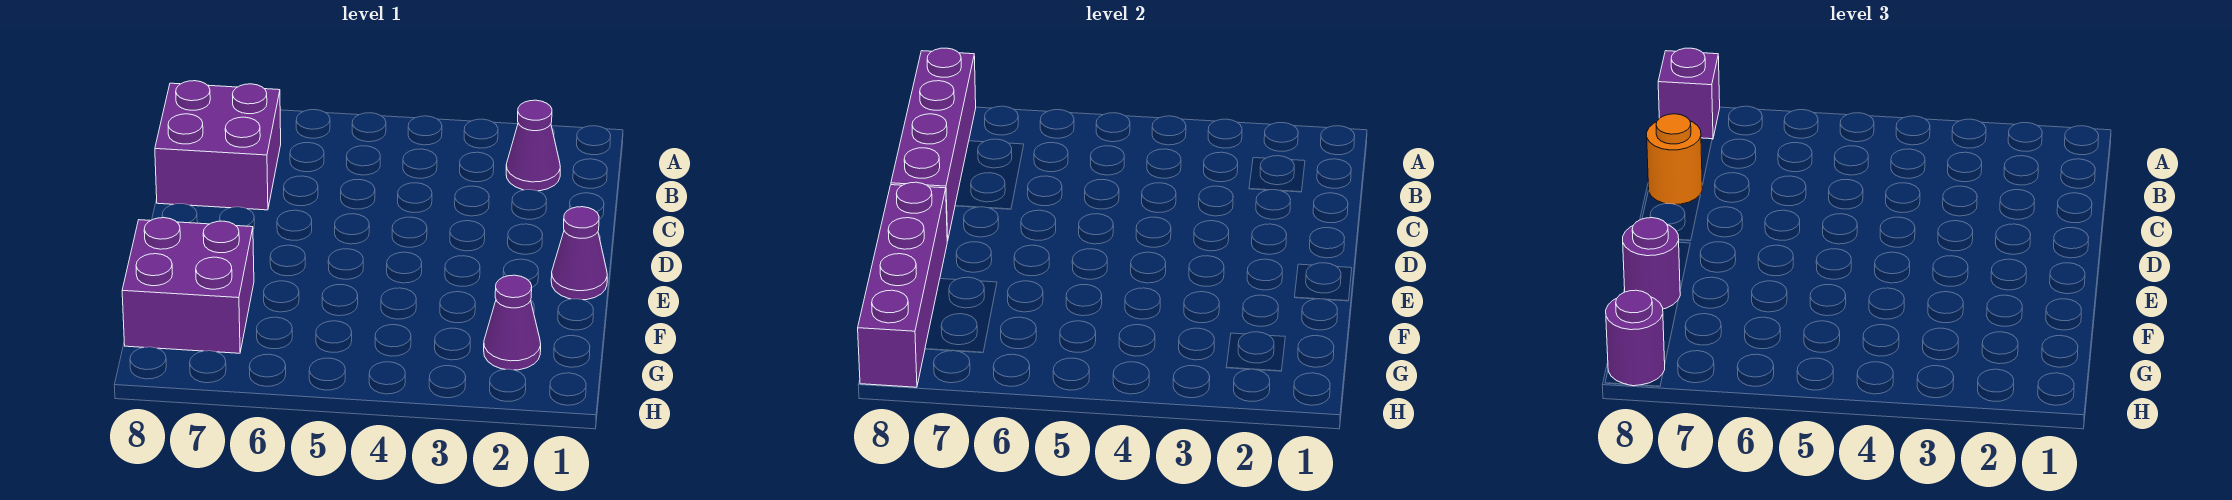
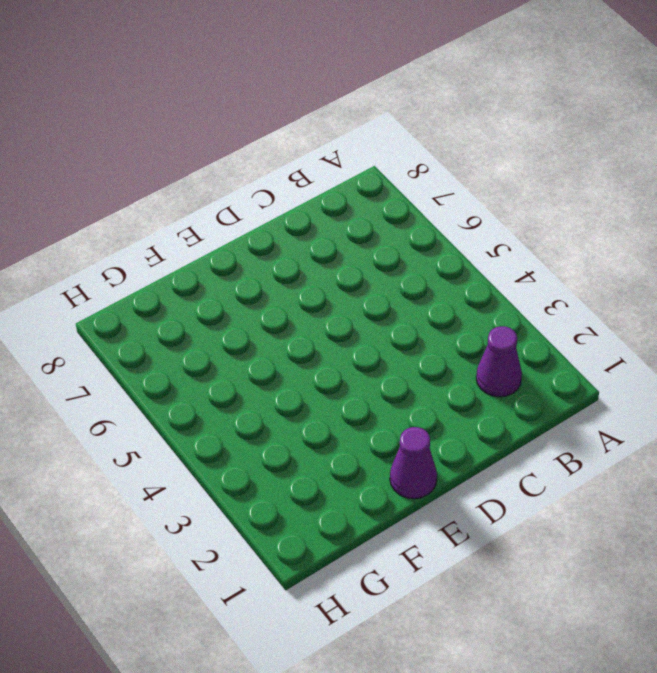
none -> purple 2x2 brick [155,81,281,210]
none -> purple 2x2 brick [122,218,254,353]

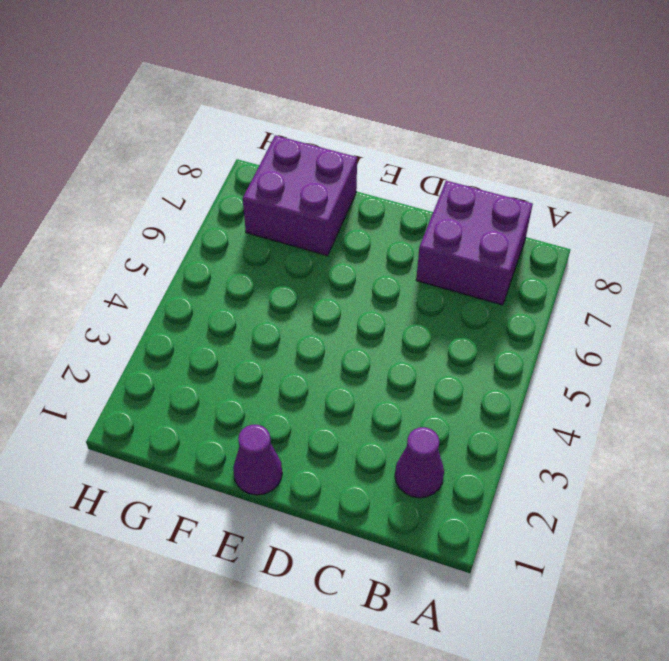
none -> purple 1x1 cone [484,275,541,370]
none -> purple 1x4 brick [891,48,976,241]

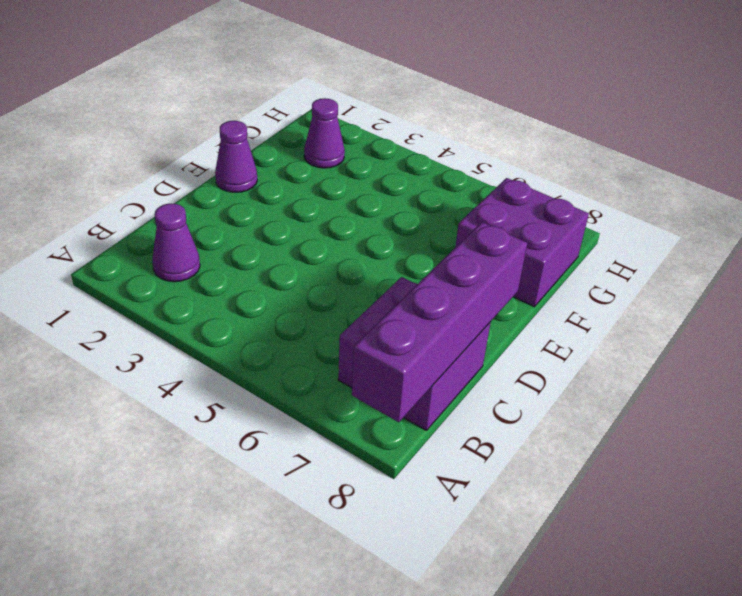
none -> purple 1x4 brick [858,182,947,387]
none -> purple 1x1 brick [1658,48,1720,139]

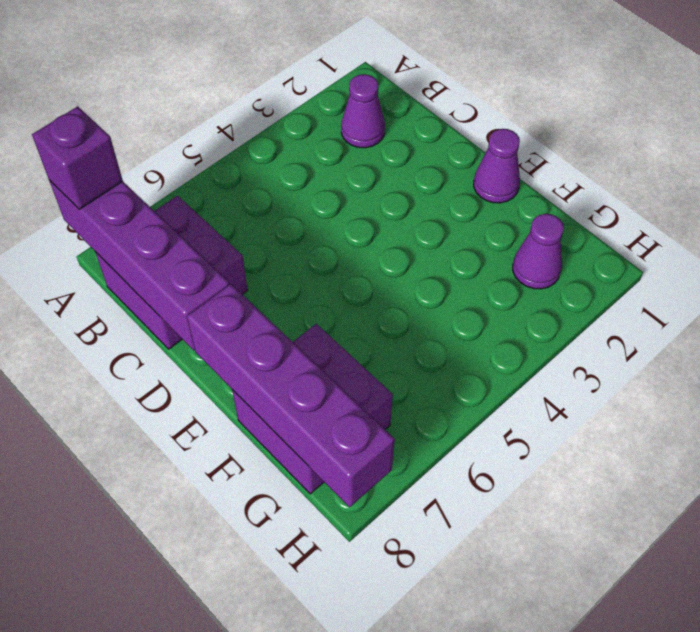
none -> orange 1x1 round brick [1647,114,1702,204]
none -> purple 1x1 round brick [1623,218,1680,309]

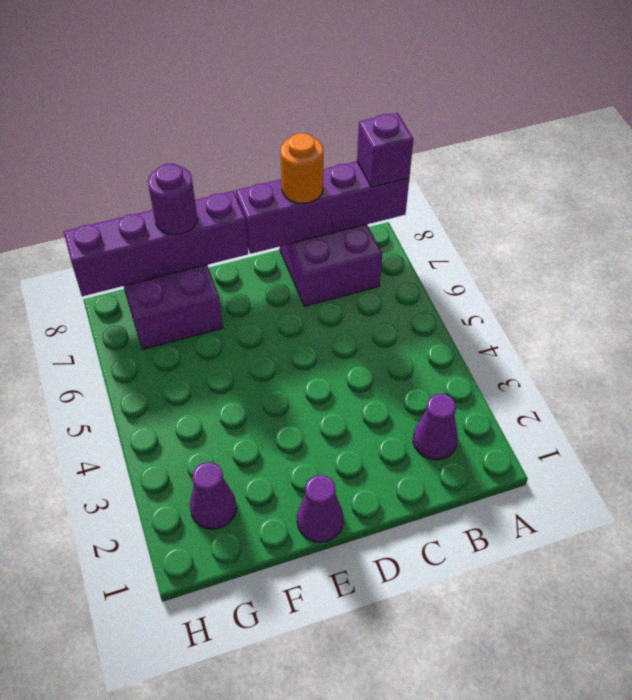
none -> purple 1x1 round brick [1606,290,1665,386]

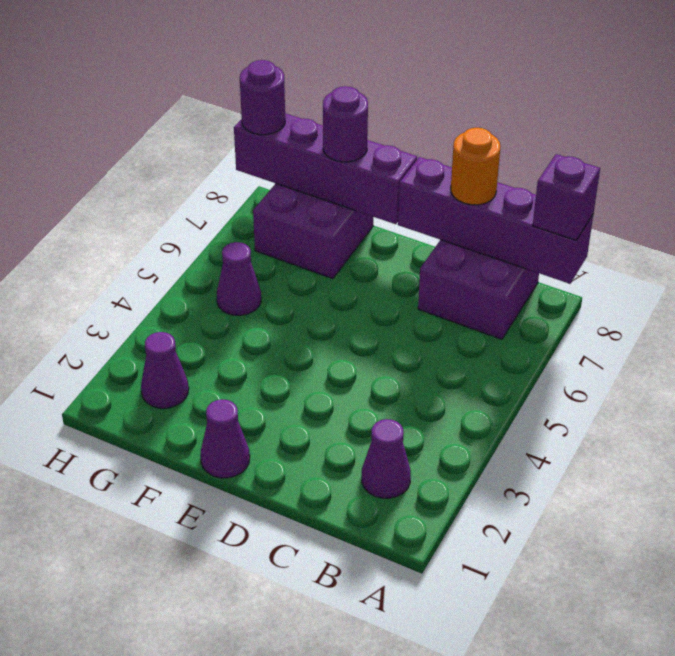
purple 1x1 cone [217,242,261,315] -> none

